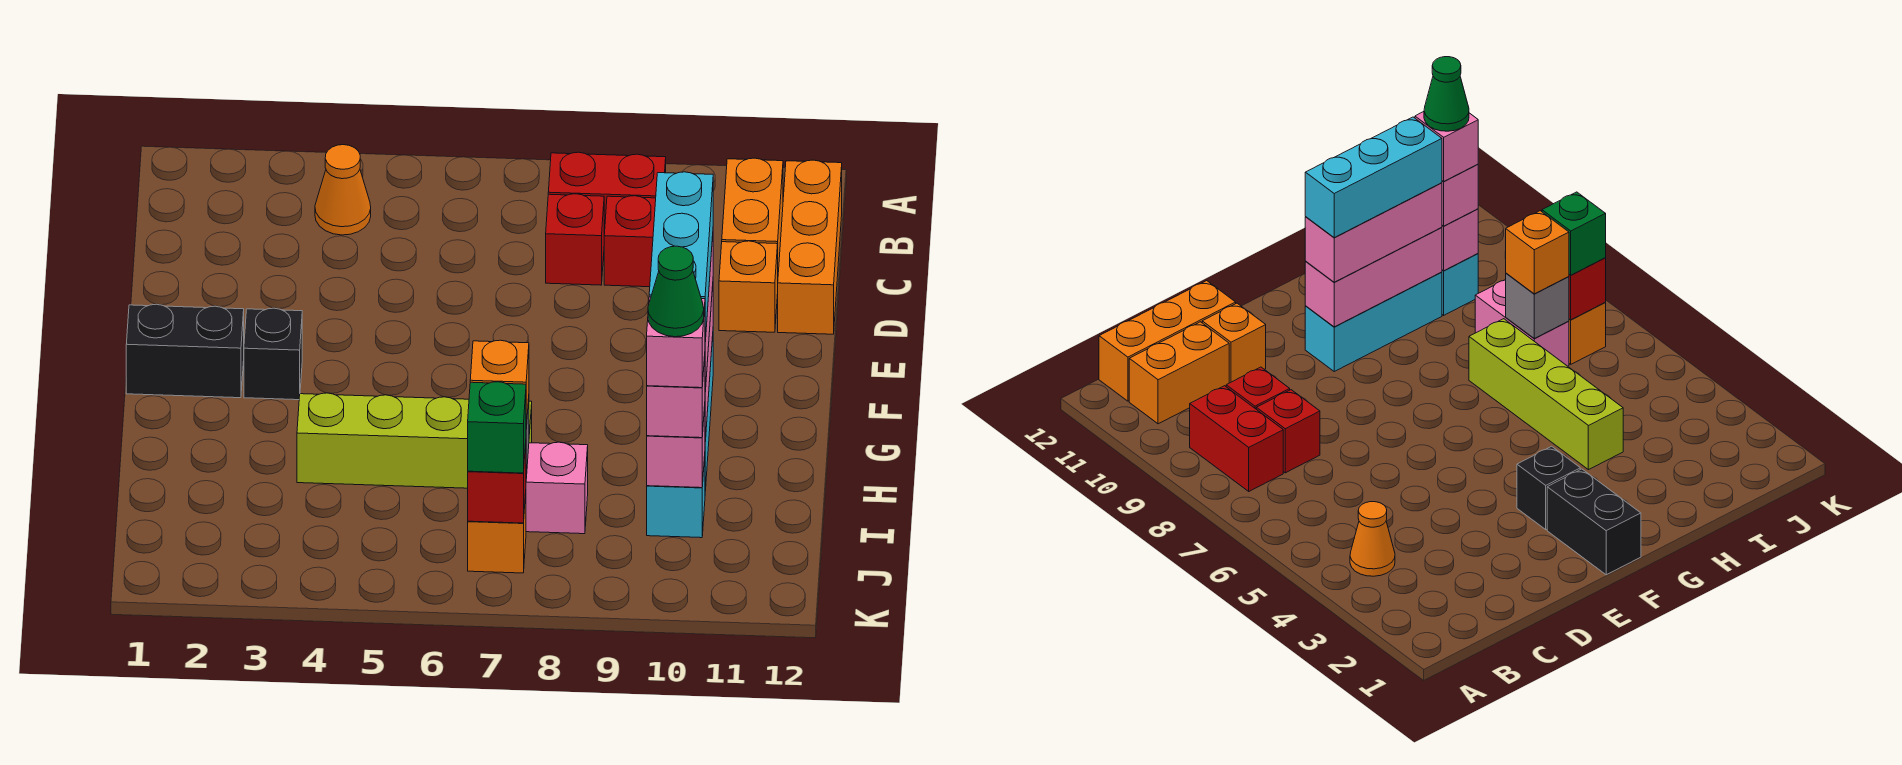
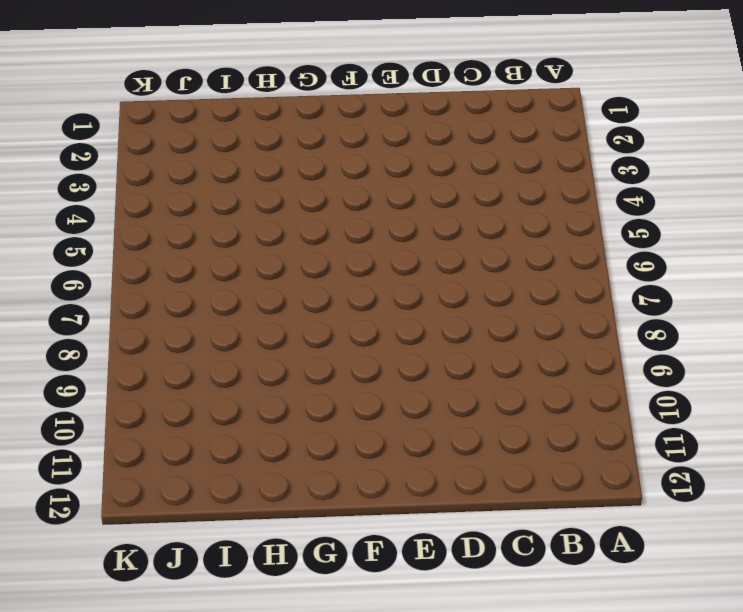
none -> orange 1x1 cone [315,145,371,235]
none -> red 1x2 brick [548,152,666,234]
none -> orange 1x2 brick [722,158,783,272]

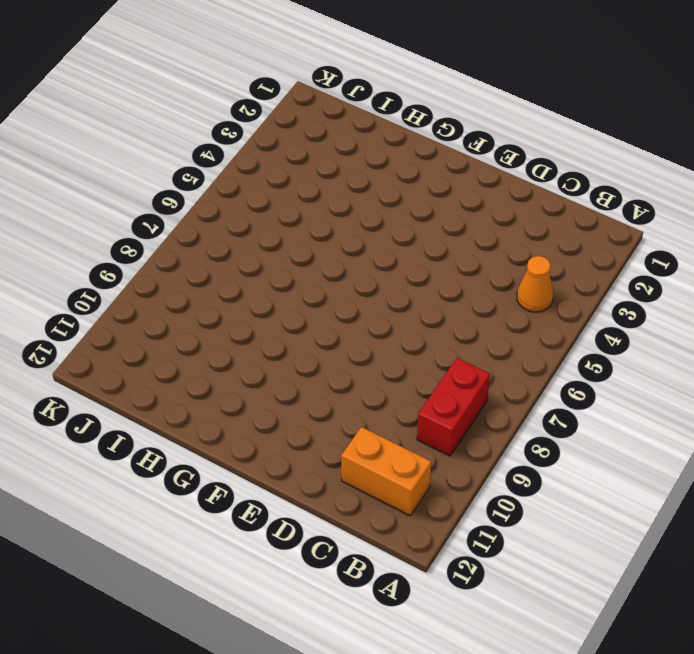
none -> orange 1x3 brick [778,160,842,334]
none -> red 1x1 brick [546,194,604,285]
none -> red 1x1 brick [604,196,656,287]

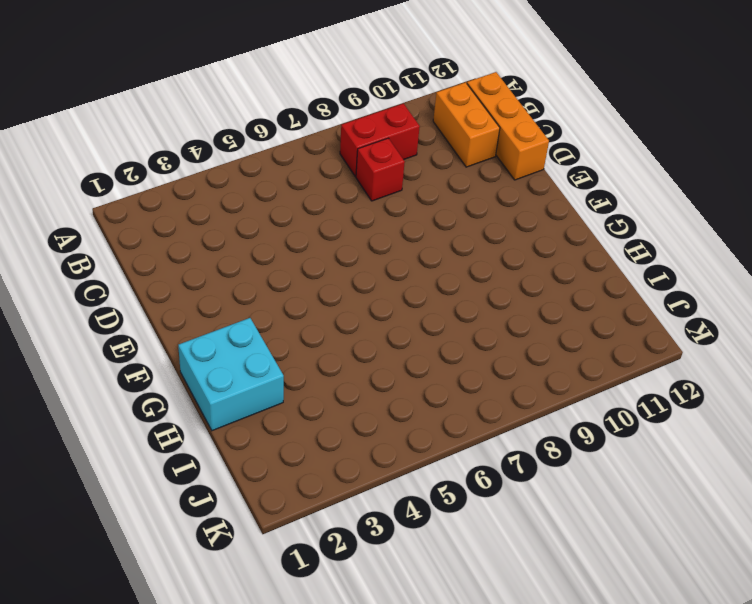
cyan 2x2 brick [178,318,284,431] -> none
none -> orange 1x1 cone [315,145,371,235]
none -> red 1x1 brick [604,196,656,287]
none -> orange 1x1 brick [719,241,778,332]

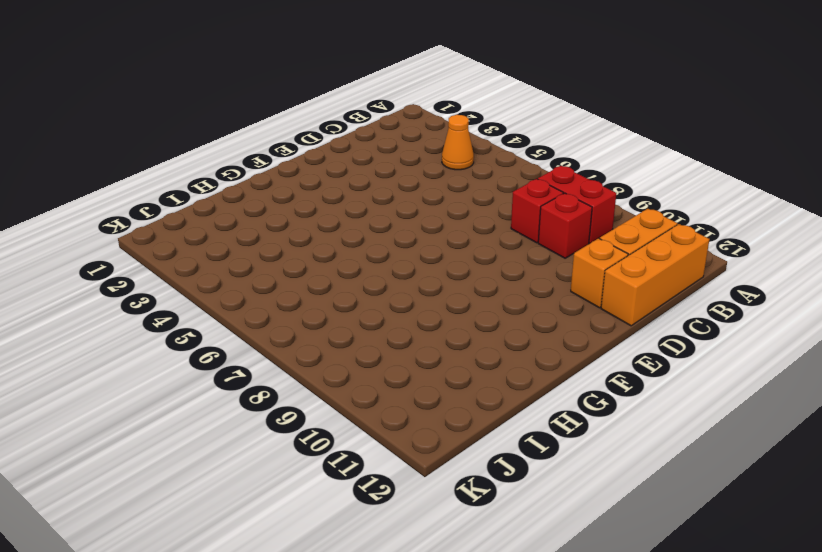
none -> black 1x2 brick [126,304,244,398]
none -> black 1x1 brick [244,308,302,400]
none -> cyan 1x3 brick [1305,272,1442,371]

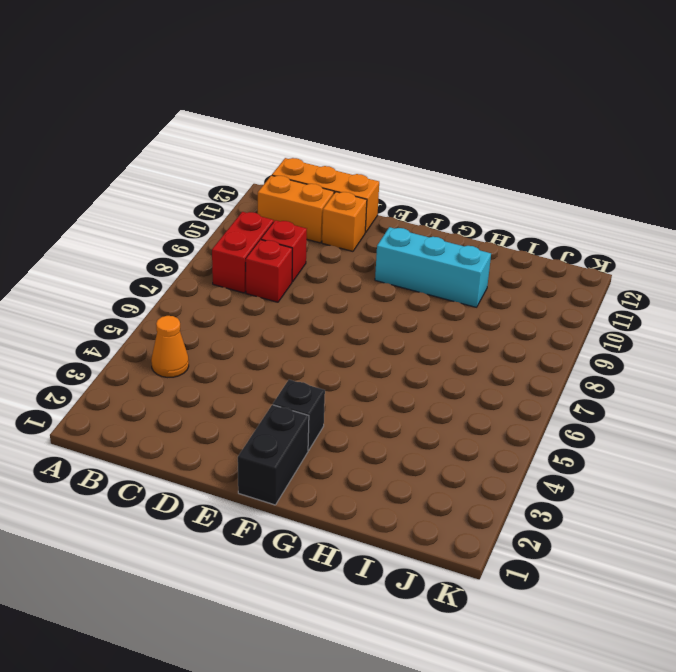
none -> lime 1x4 brick [297,393,532,488]
none -> pink 1x2 brick [526,442,588,534]
none -> cyan 1x1 brick [647,457,705,538]

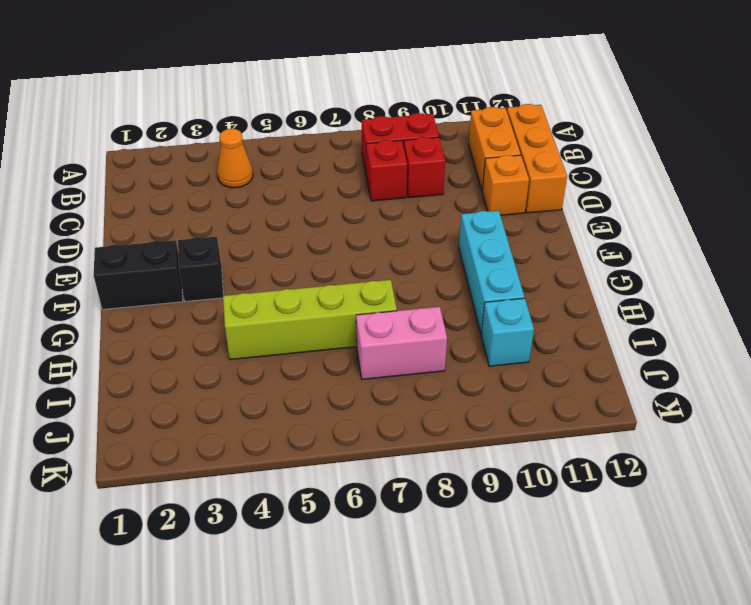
none -> orange 1x1 brick [468,494,526,573]
none -> pink 1x3 brick [1305,228,1442,327]
none -> grey 1x1 brick [1506,273,1569,338]

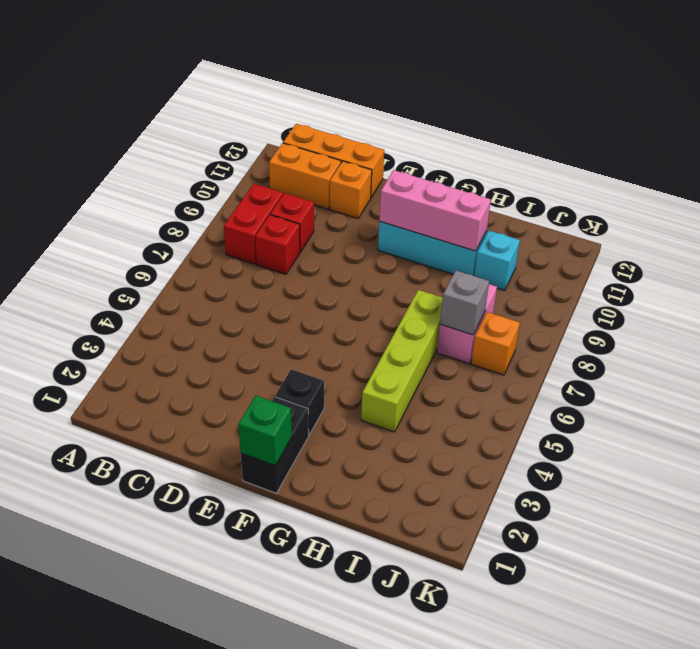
green 1x1 brick [238,396,292,466] -> green 1x1 brick moved to [468,382,526,473]
none -> orange 1x1 cone [315,145,371,235]
none -> pink 1x1 brick [647,407,705,488]
none -> red 1x1 brick [468,444,526,523]

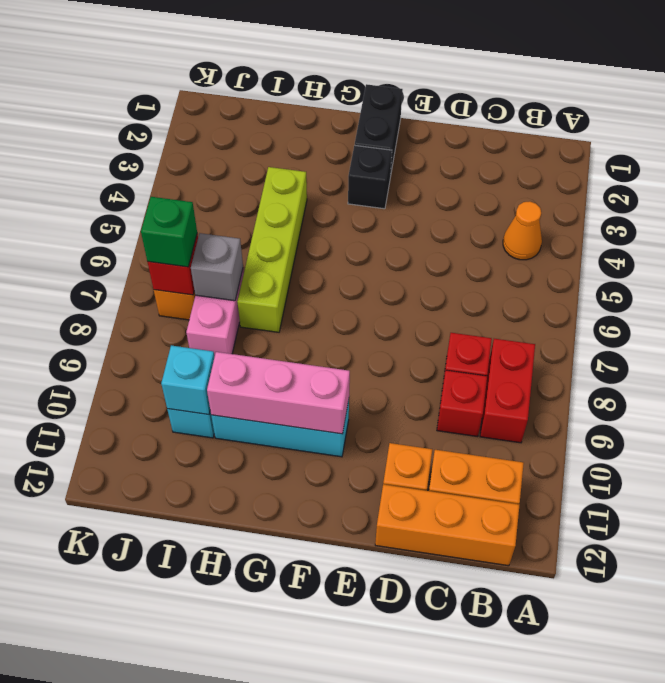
cyan 1x1 brick [161,345,214,415] -> pink 1x1 brick [647,407,705,488]
none -> pink 1x3 brick [1305,183,1442,282]
none -> orange 1x1 brick [470,340,529,428]
none -> pink 1x1 brick [647,357,705,438]

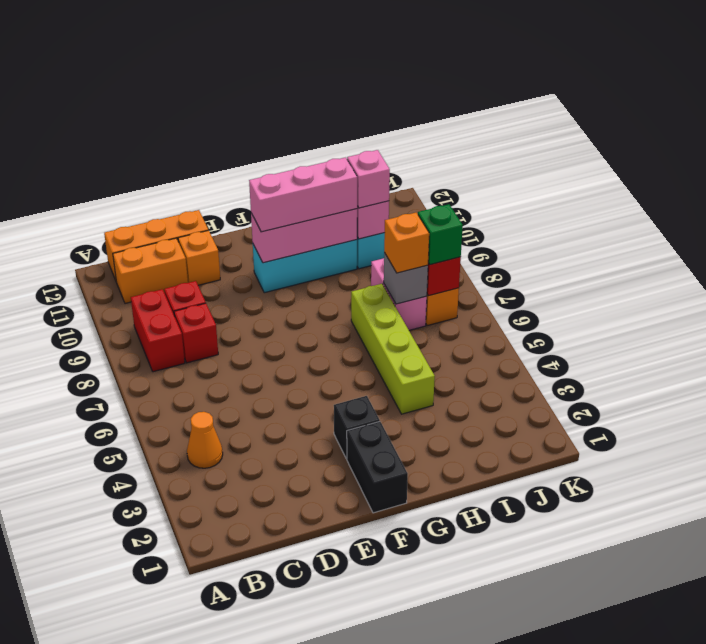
none -> cyan 1x3 brick [649,172,713,341]
none -> pink 1x1 brick [647,297,705,388]
none -> green 1x1 cone [648,246,704,337]

